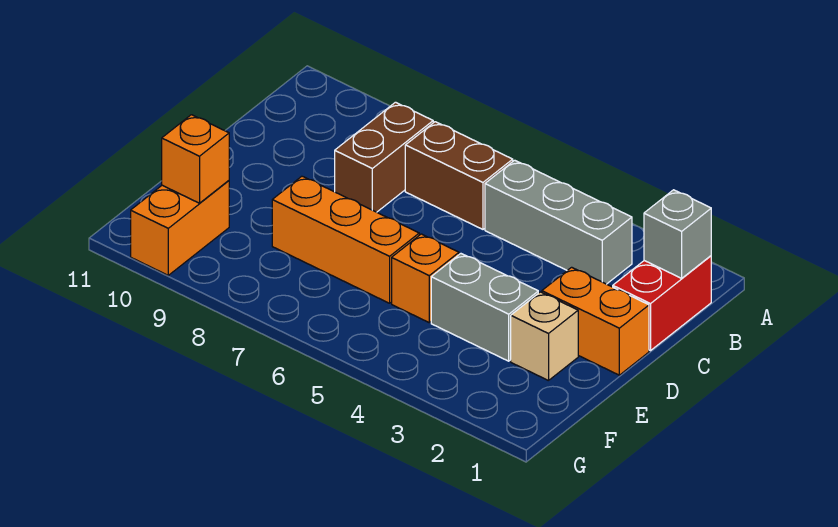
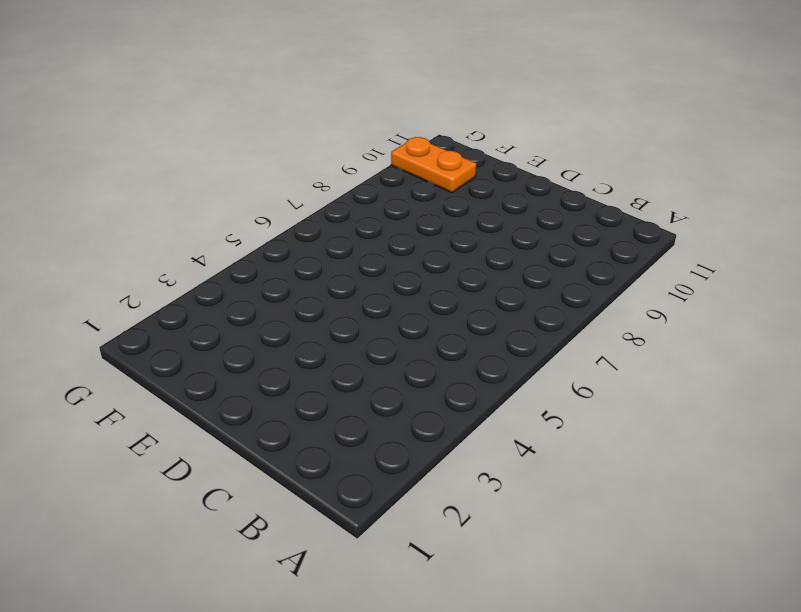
orange 1x2 plate [391,137,476,193] -> orange 1x2 brick [131,181,229,275]
none -> red 1x2 brick [613,256,711,351]
none -> grey 1x3 brick [485,160,632,284]
none -> brown 1x2 brick [405,122,513,229]

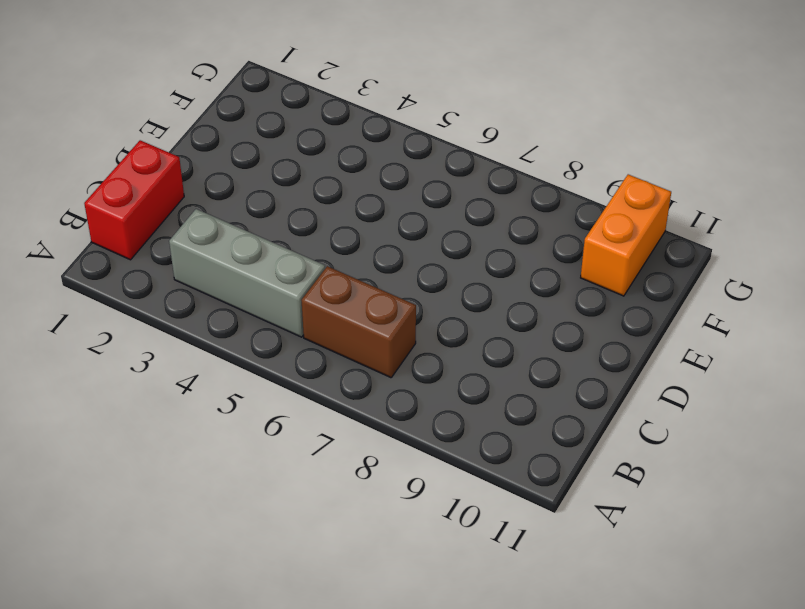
none -> brown 1x2 brick [335,102,433,212]
none -> orange 1x2 brick [542,267,649,375]
none -> tan 1x1 brick [511,292,578,381]

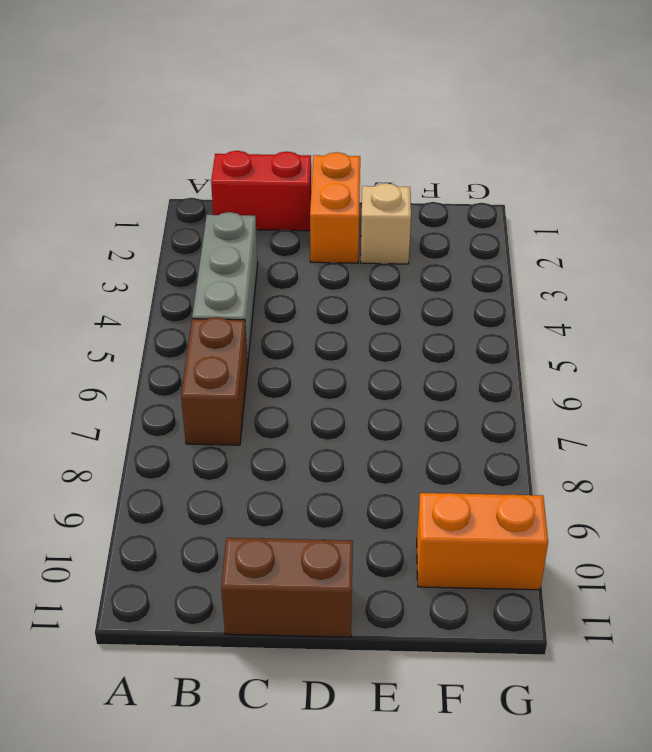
brown 1x2 brick [221,538,353,637] -> brown 1x2 brick moved to [335,102,433,212]
none -> grey 1x2 brick [431,254,538,361]
none -> orange 1x1 brick [392,234,459,322]
none -> orange 1x3 brick [272,176,419,303]

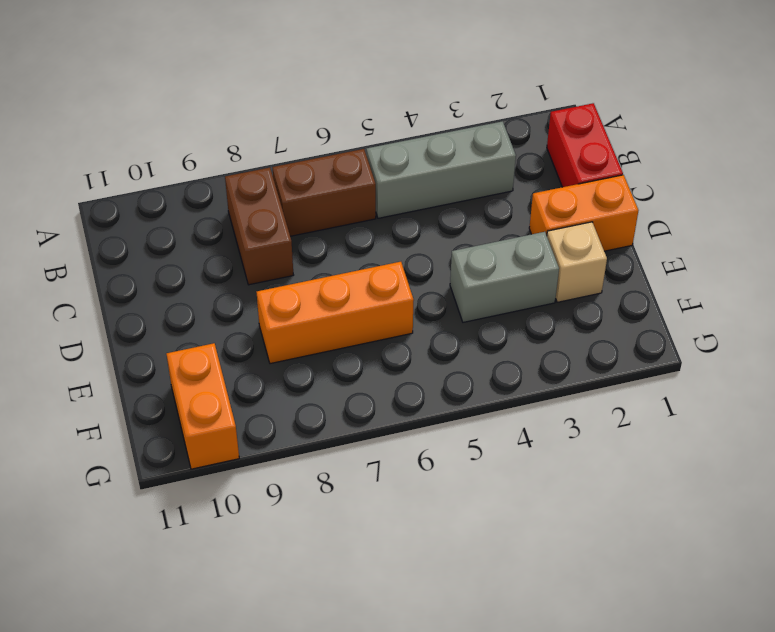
none -> orange 1x1 brick [392,234,459,322]
none -> grey 1x1 brick [644,190,711,278]
none -> orange 1x1 brick [162,115,229,203]

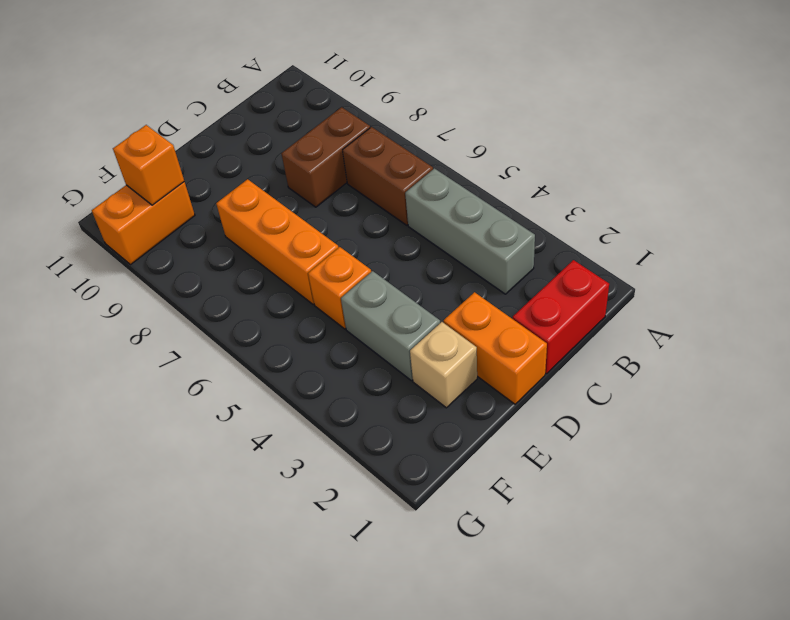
none -> grey 1x1 brick [644,190,711,278]

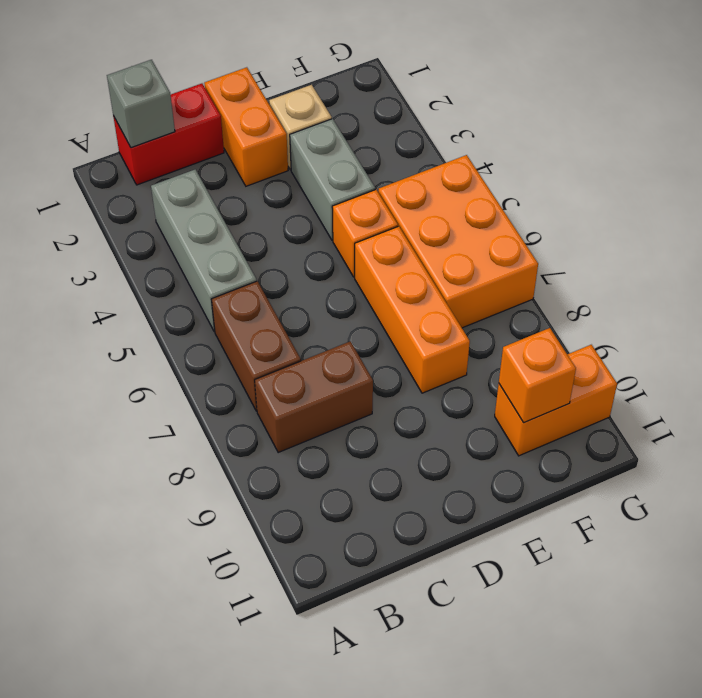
orange 2x3 brick [378,155,538,328] -> none

